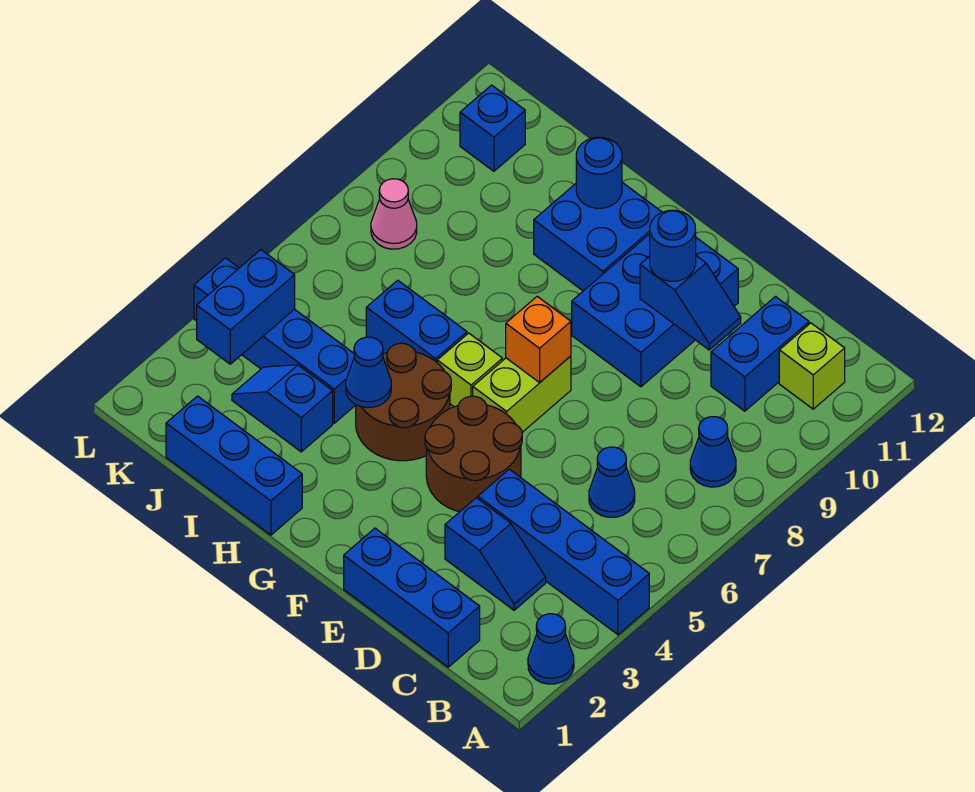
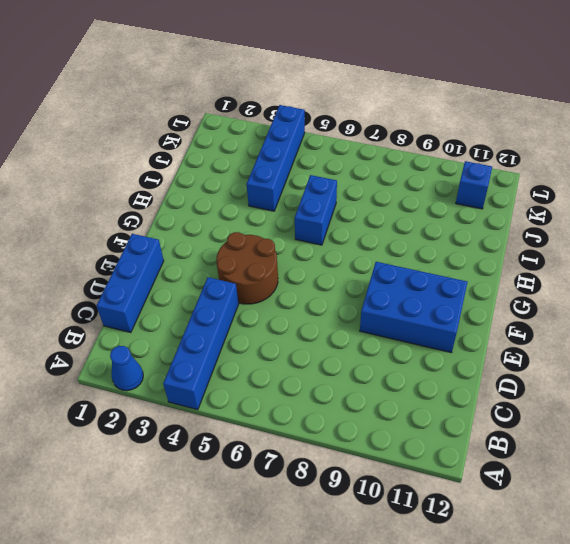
none -> blue 1x1 cone [690,417,736,487]
none -> lime 1x1 brick [779,323,845,409]
none -> blue 1x2 slope [445,498,546,610]

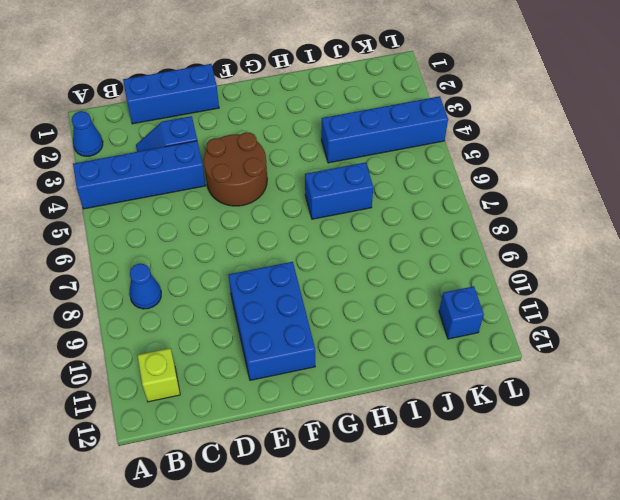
none -> blue 1x1 cone [589,447,635,517]
none -> blue 1x2 brick [711,297,809,411]
none -> lime 1x2 brick [473,356,571,432]

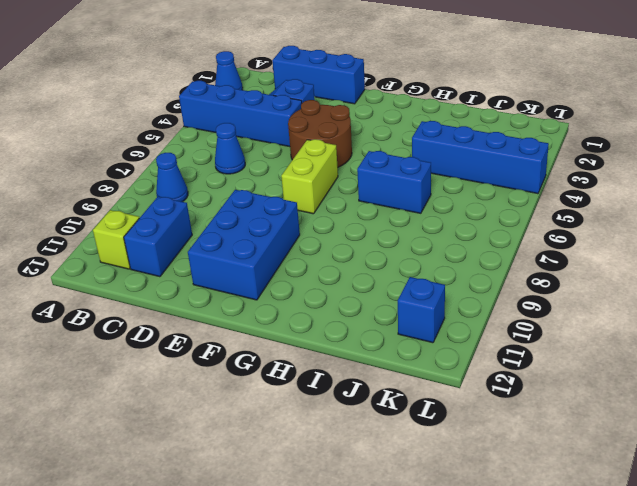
none -> brown 2x2 round brick [356,343,451,461]
none -> lime 1x1 brick [437,333,502,407]
none -> blue 2x2 brick [534,183,662,291]

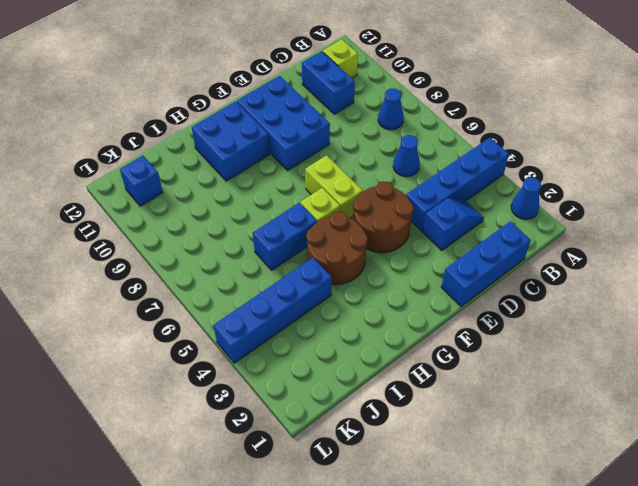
none -> blue 1x3 brick [166,396,302,535]
none -> blue 1x2 slope [232,365,333,452]
none -> pink 1x1 cone [371,179,417,249]

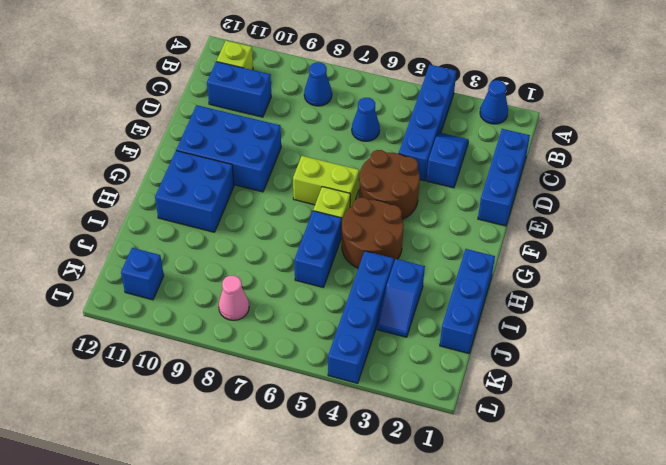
none -> blue 1x2 slope [640,256,741,350]
none -> orange 1x1 brick [506,296,571,383]
none -> blue 1x1 cone [346,337,391,408]

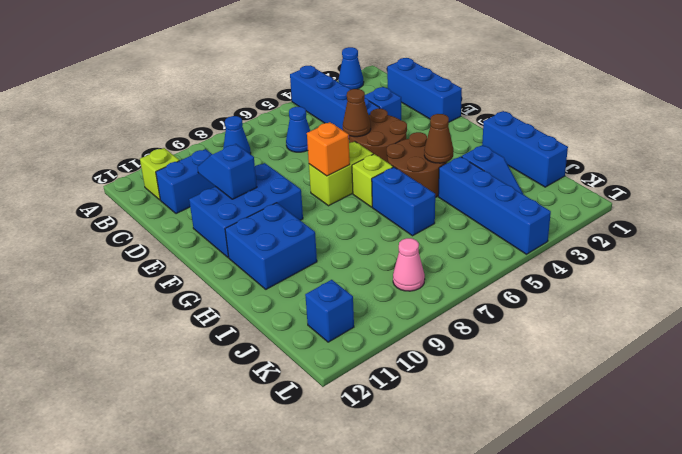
brown 1x1 cone [343,89,371,137] -> none
brown 1x1 cone [424,114,453,163] -> blue 1x1 cone [346,337,391,408]
none -> blue 1x1 round brick [576,137,622,208]
none -> blue 1x2 brick [197,250,295,364]
none -> blue 1x1 round brick [650,210,696,281]

